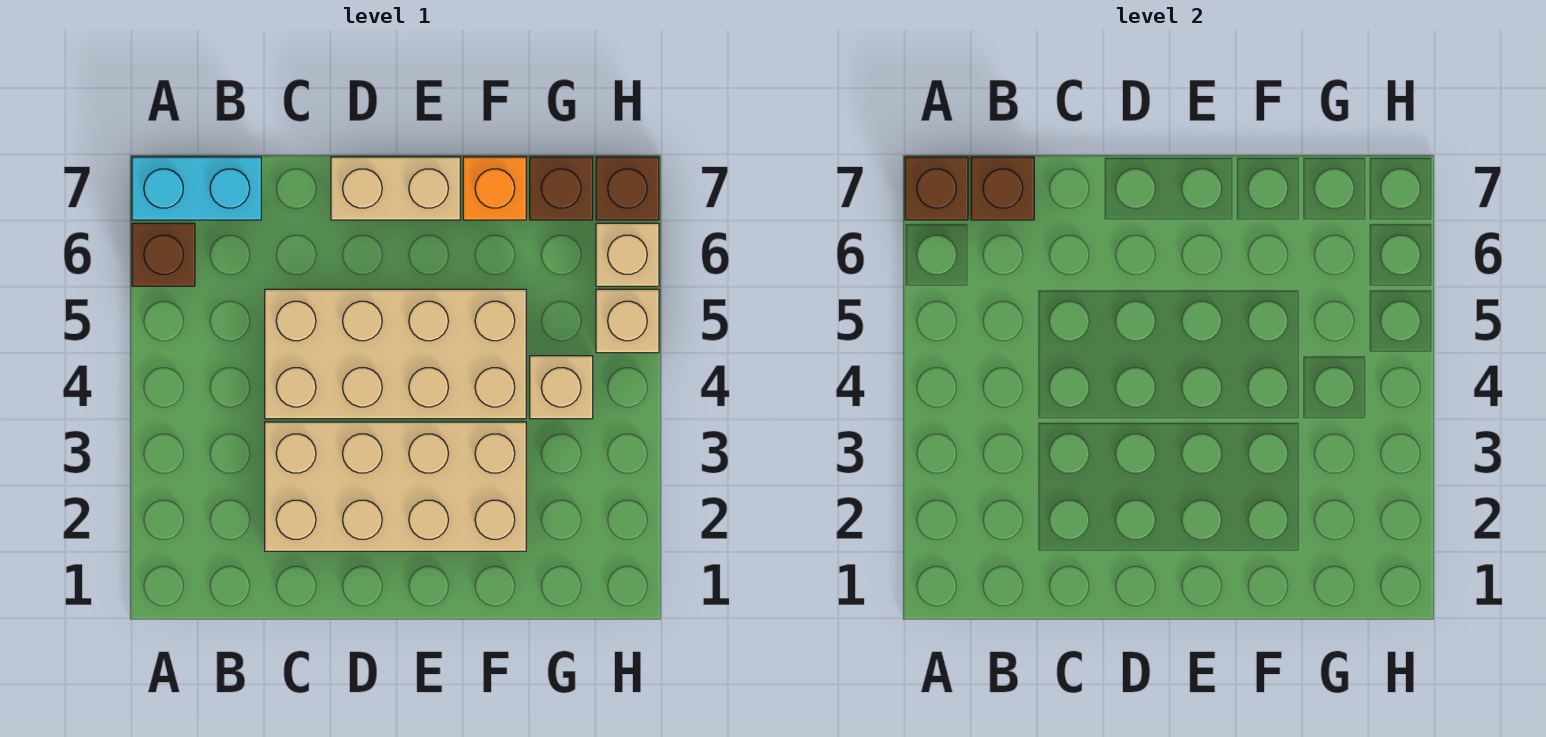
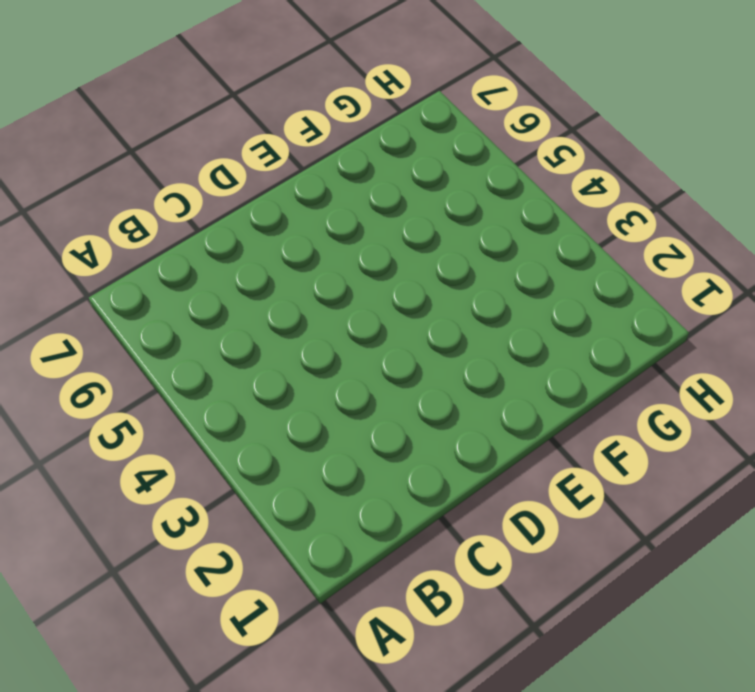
none -> brown 1x1 brick [132,223,195,286]
none -> cyan 1x2 brick [132,157,261,220]
none -> tan 2x4 brick [265,422,526,551]

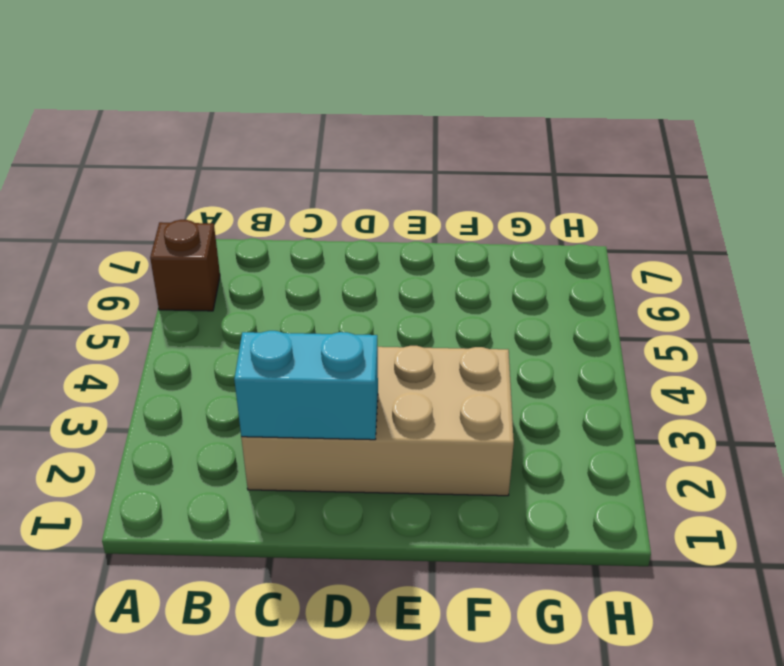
cyan 1x2 brick [234,331,378,440] -> cyan 1x2 brick moved to [132,157,261,220]
none -> tan 2x4 brick [265,289,526,419]
none -> tan 1x2 brick [331,157,460,220]
none -> orange 1x1 brick [463,157,526,220]

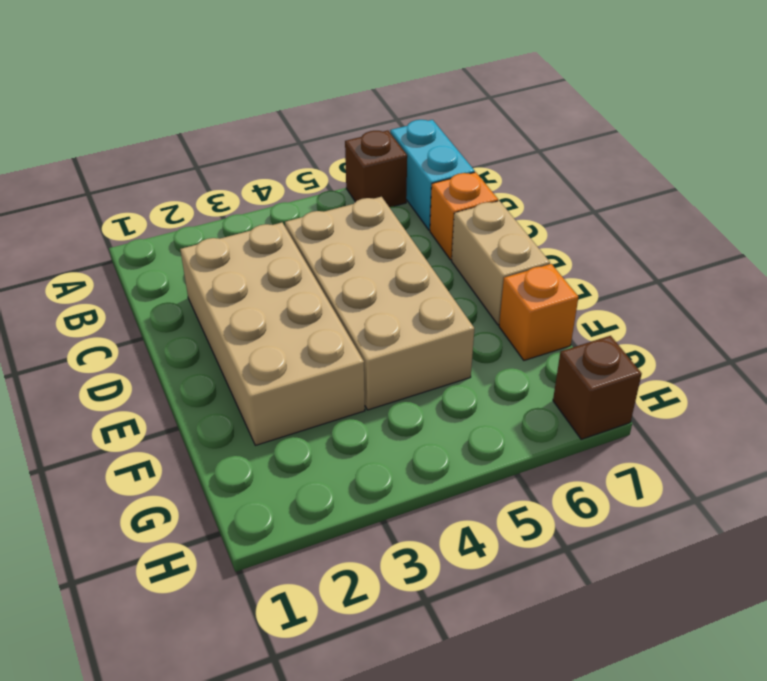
orange 1x1 brick [430,172,498,260] -> none
none -> tan 1x1 brick [530,356,593,419]
none -> brown 1x1 brick [530,157,593,220]
none -> tan 1x1 brick [596,289,659,353]

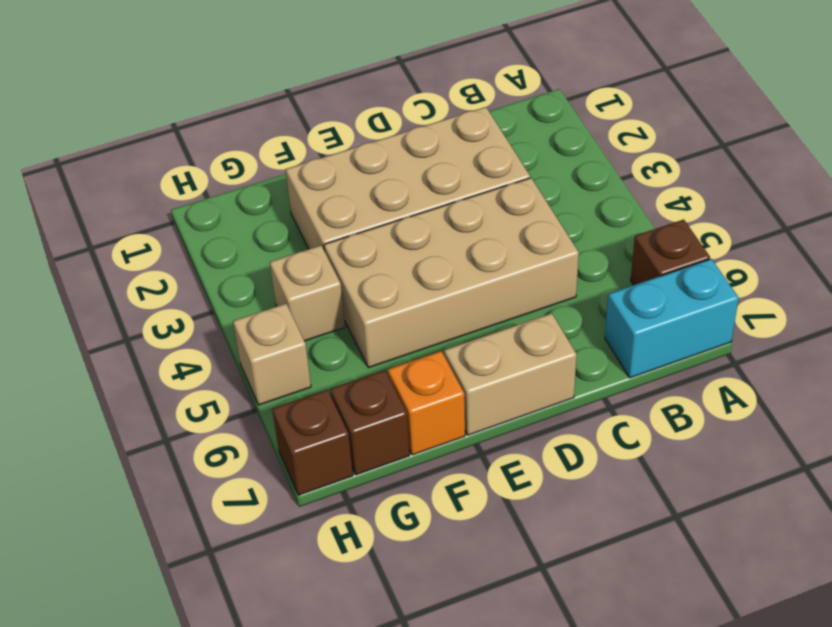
none -> tan 1x1 brick [596,223,659,286]
none -> brown 1x1 brick [905,157,968,220]
none -> brown 1x1 brick [971,157,1034,220]

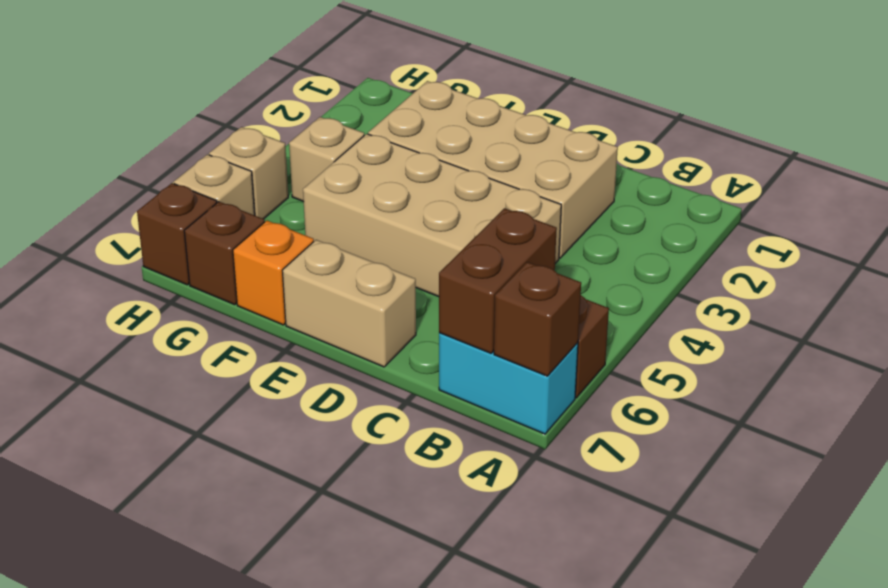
brown 1x2 brick [439,208,557,353] -> brown 1x1 brick [971,157,1034,220]

